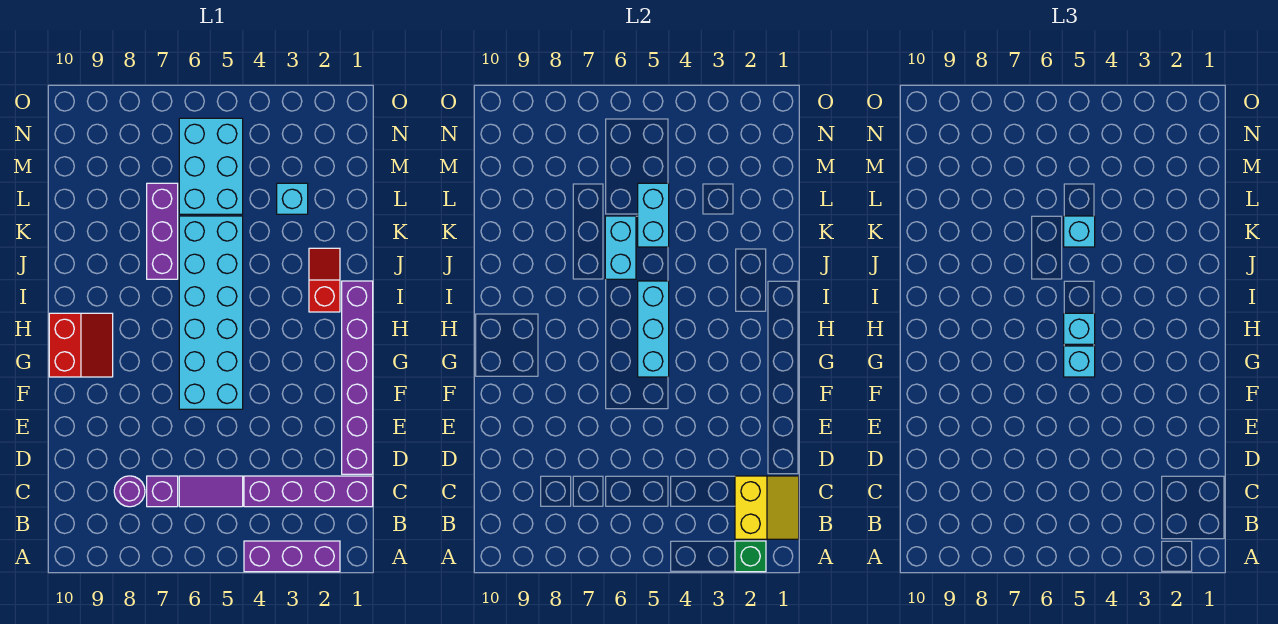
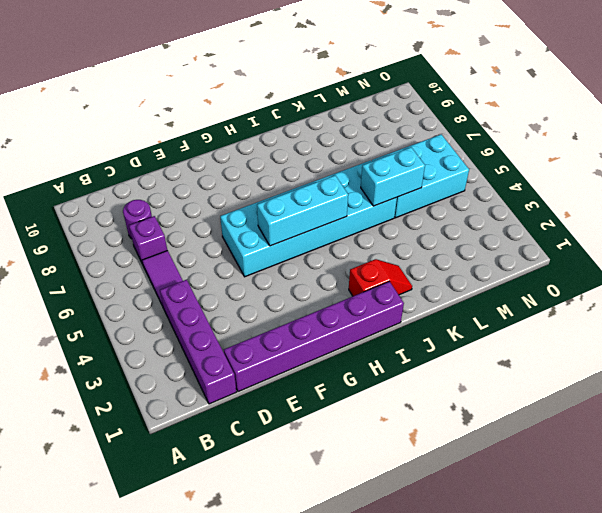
none -> purple 1x3 brick [244,541,340,572]
none -> red 2x2 slope [49,313,113,377]
none -> purple 1x3 brick [147,183,178,279]

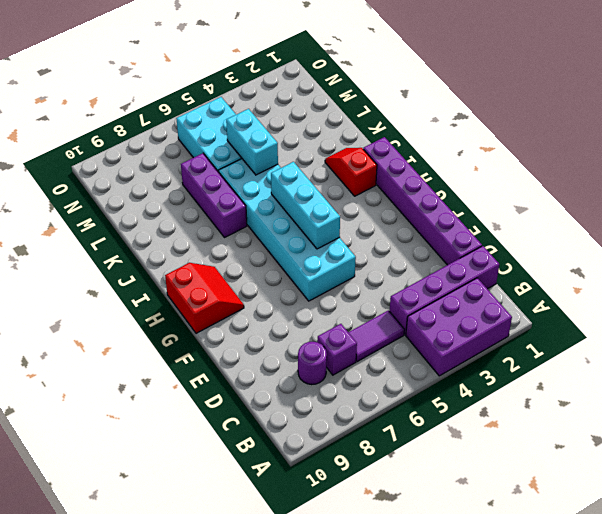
purple 2x3 brick [406,278,512,376] -> purple 1x3 brick [244,541,340,572]
none -> cyan 1x1 brick [277,183,308,214]
none -> green 1x1 brick [735,541,766,572]
none -> yellow 2x2 slope [735,476,799,539]

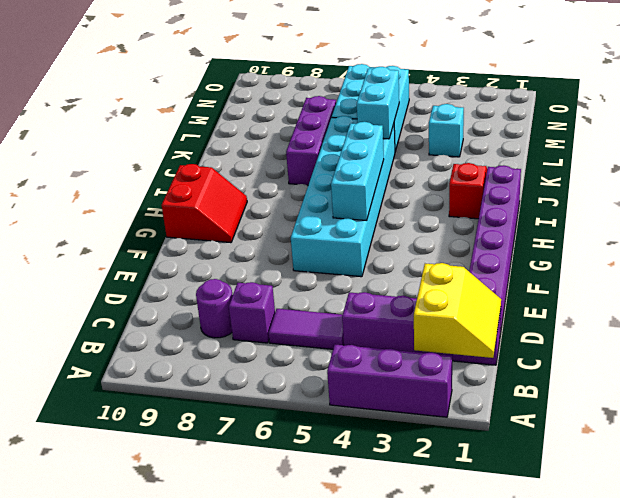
none -> green 1x1 brick [735,541,766,572]
none -> cyan 1x2 brick [605,216,636,279]
none -> cyan 1x1 brick [1064,346,1095,377]

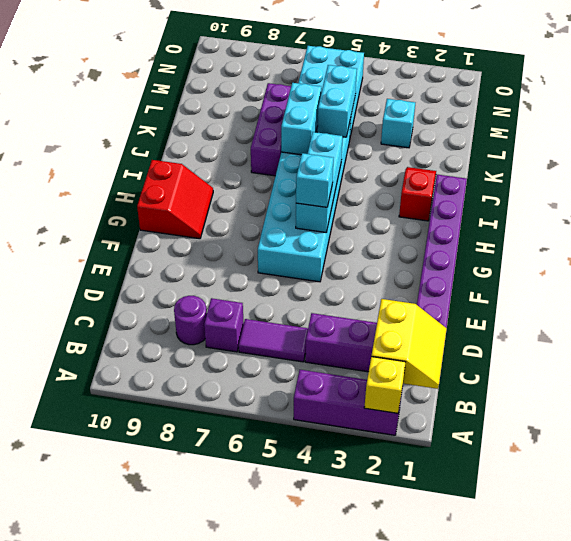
yellow 1x1 brick [364,357,405,413] -> green 1x1 brick [735,541,766,572]
none -> cyan 1x1 brick [1064,313,1095,344]
none -> cyan 1x1 brick [1064,216,1095,247]

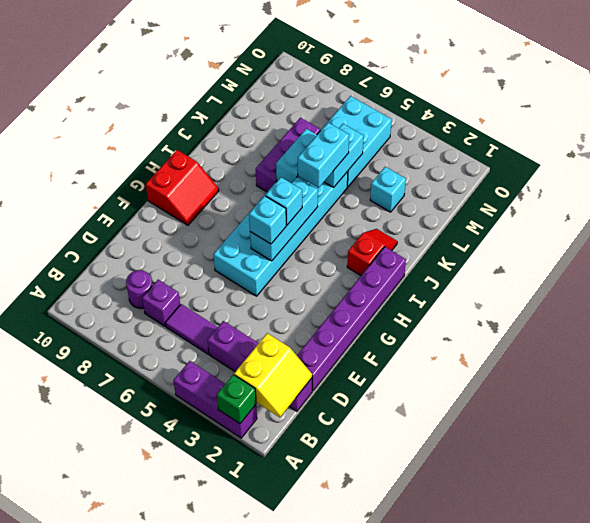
cyan 1x2 brick [298,123,349,188] -> cyan 1x1 brick [1064,216,1095,247]

